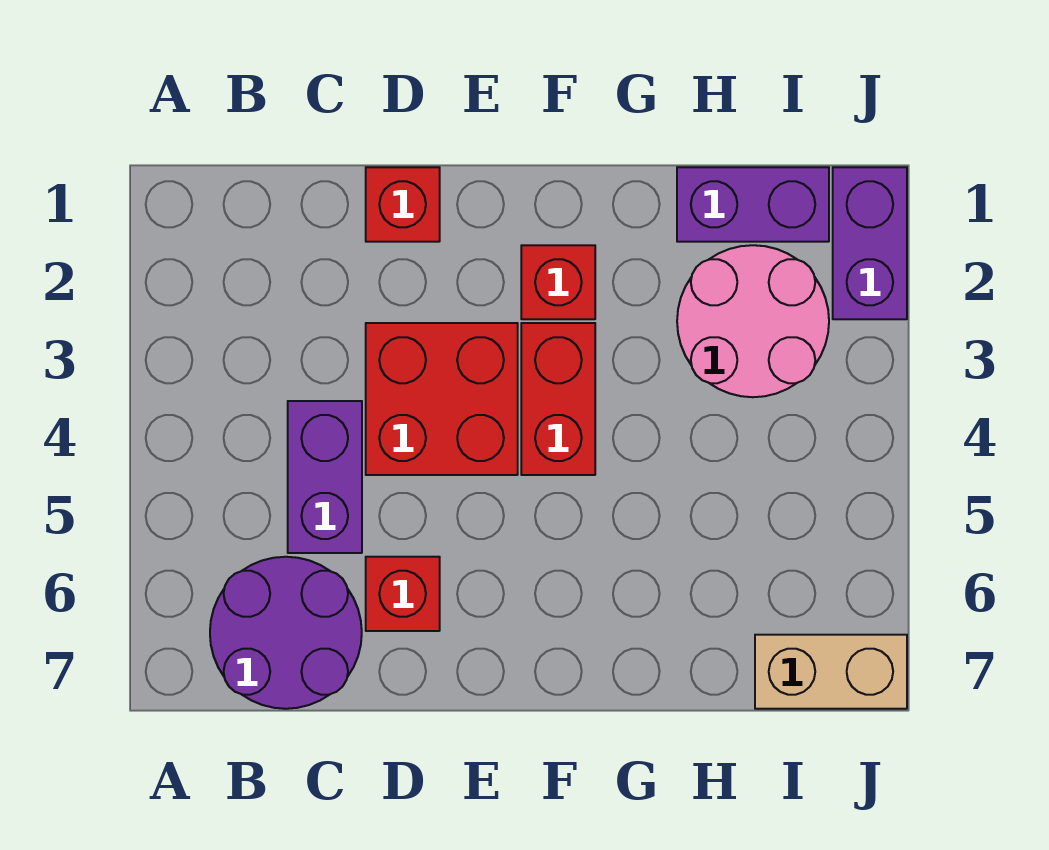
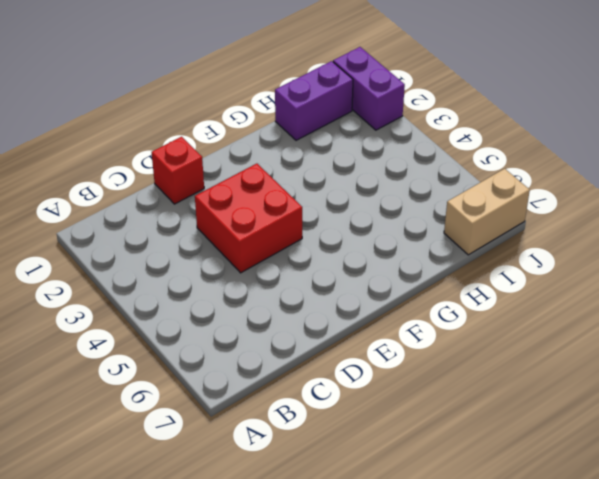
none -> purple 2x2 round brick [210,557,362,709]
none -> purple 1x2 brick [288,401,362,553]

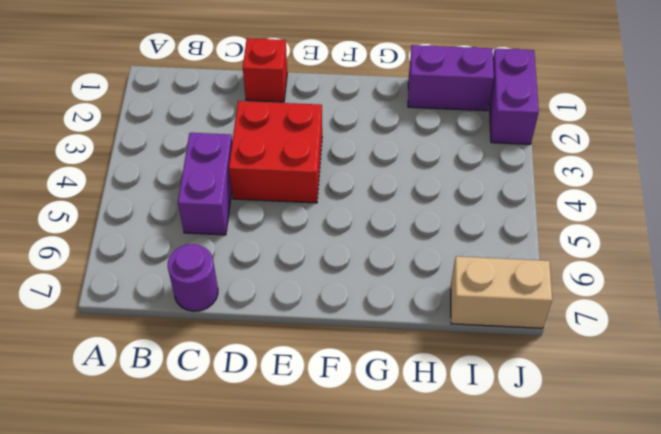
purple 1x1 round brick [168,244,218,311] -> purple 2x2 round brick [210,557,362,709]
none -> red 1x1 brick [366,557,440,631]
none -> red 1x1 brick [521,245,595,319]

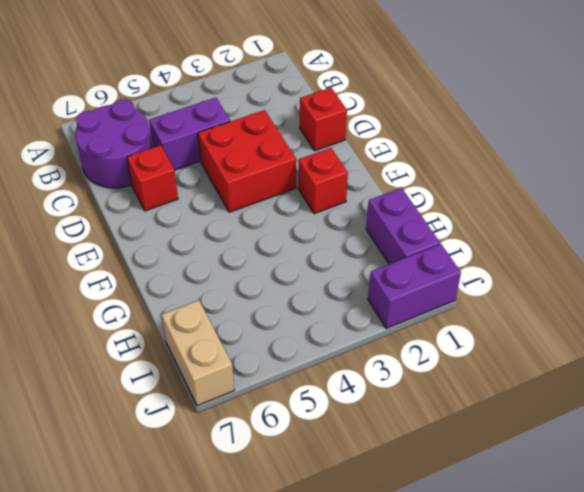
none -> red 1x2 brick [521,323,595,475]
none -> pink 2x2 round brick [677,245,829,397]

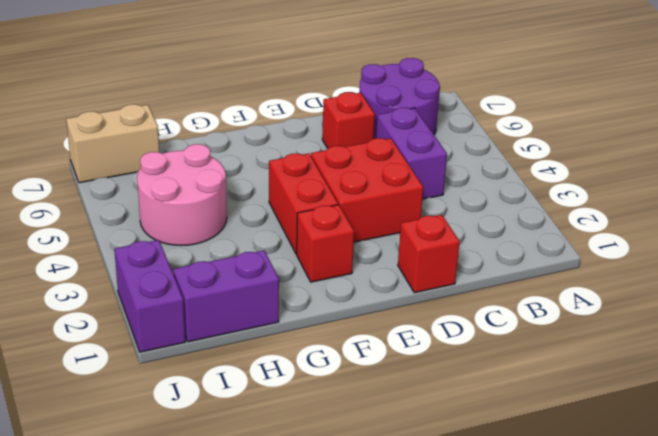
pink 2x2 round brick [137,144,227,246] -> pink 2x2 round brick moved to [677,245,829,397]

